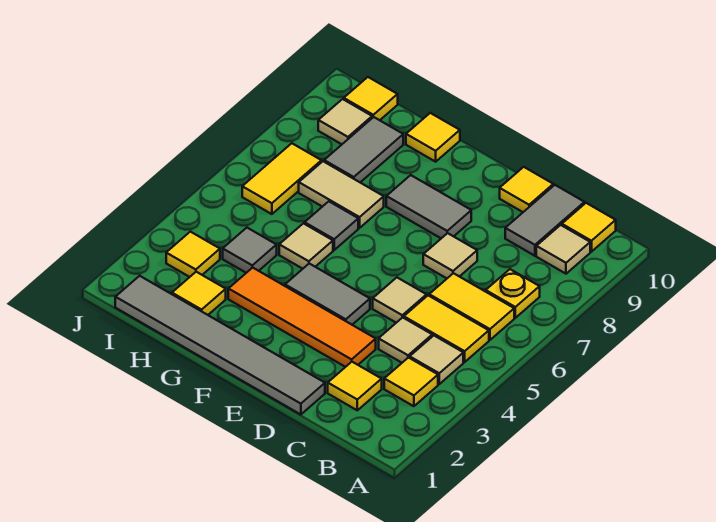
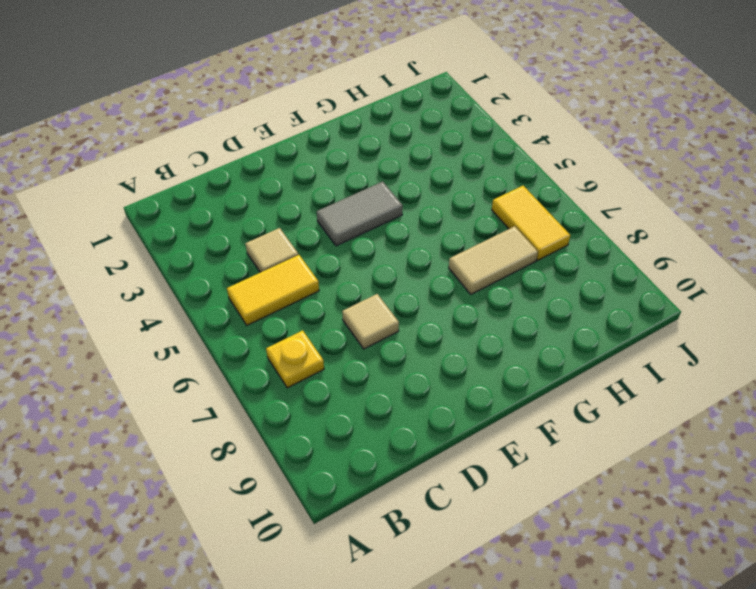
none -> yellow 1x1 tile [384,358,438,406]
none -> tan 1x1 tile [410,336,463,384]
none -> yellow 1x2 tile [429,273,514,340]

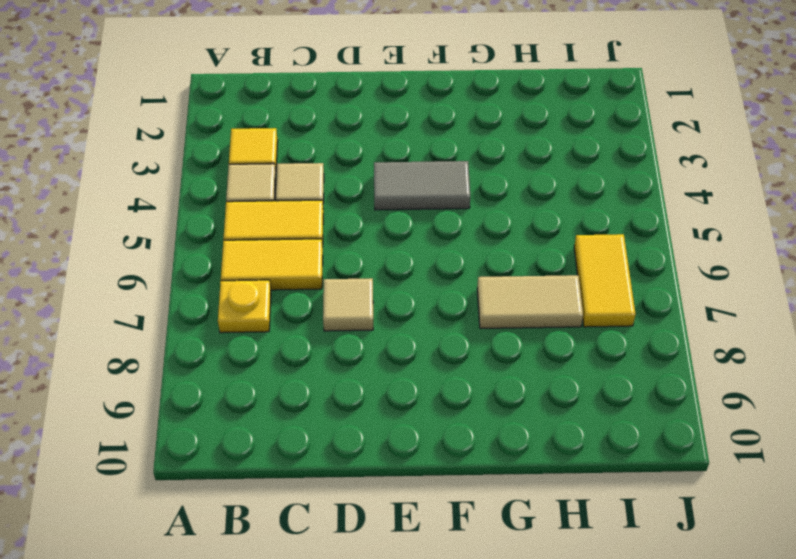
none -> tan 1x1 tile [536,225,590,274]
none -> yellow 1x1 tile [562,203,616,252]
none -> yellow 1x1 tile [328,362,382,410]

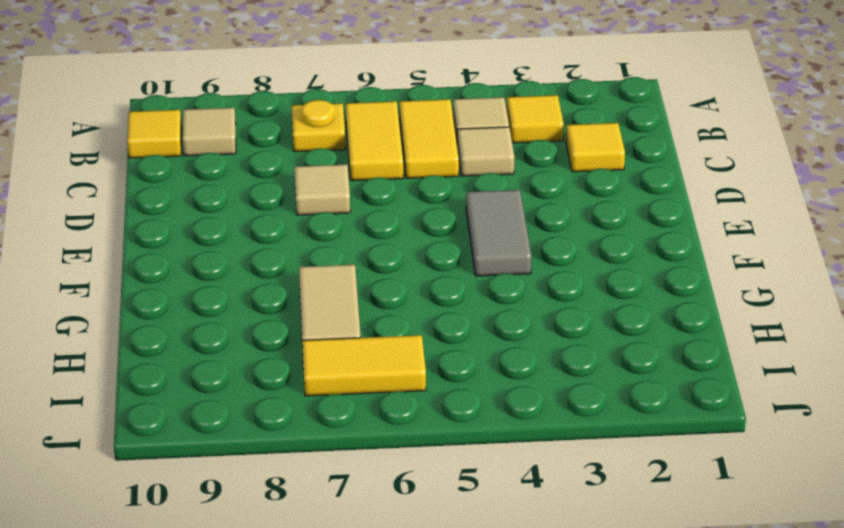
none -> grey 1x2 tile [505,185,585,256]
none -> grey 1x6 tile [115,276,325,415]
none -> orange 1x4 tile [228,268,376,367]

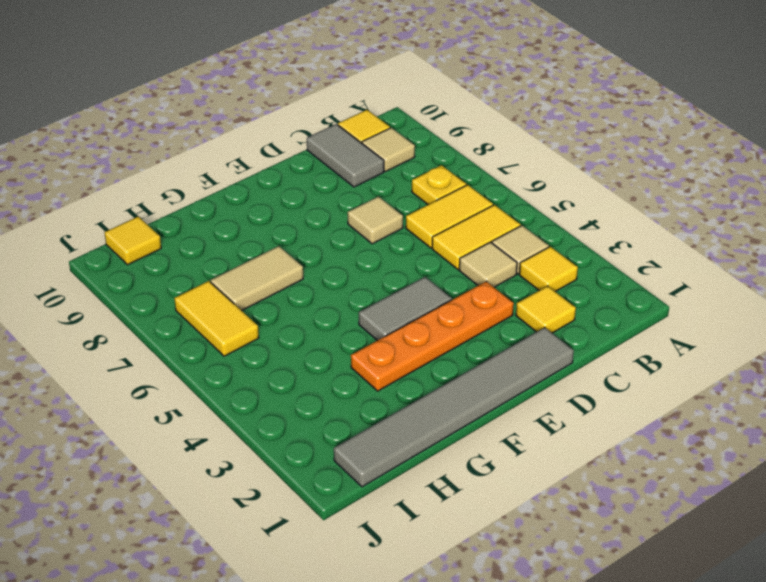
orange 1x4 plate [351,281,514,391] -> orange 1x4 tile [228,268,376,367]
none -> tan 1x1 tile [373,278,427,323]
none -> yellow 1x1 tile [500,167,553,212]
none -> grey 1x2 tile [386,175,471,238]

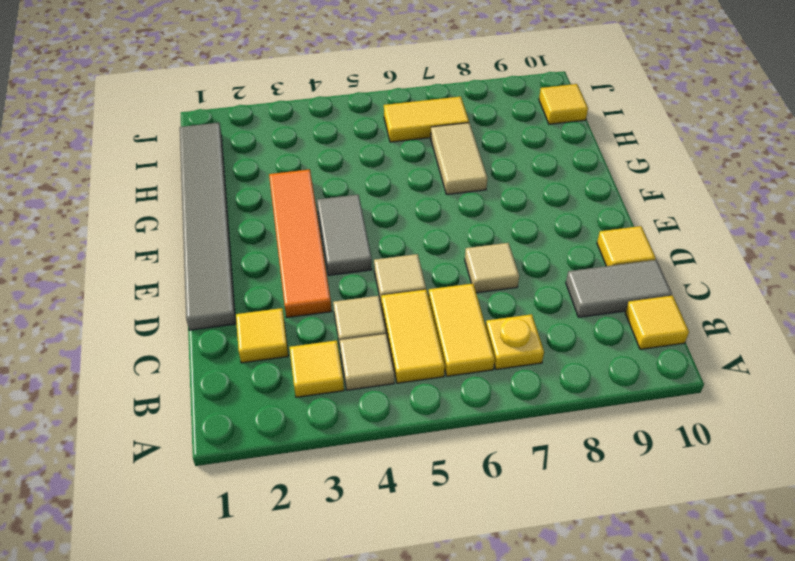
none -> tan 1x1 tile [536,225,590,274]
none -> grey 1x2 tile [386,175,471,238]
none -> tan 1x1 tile [279,223,333,269]

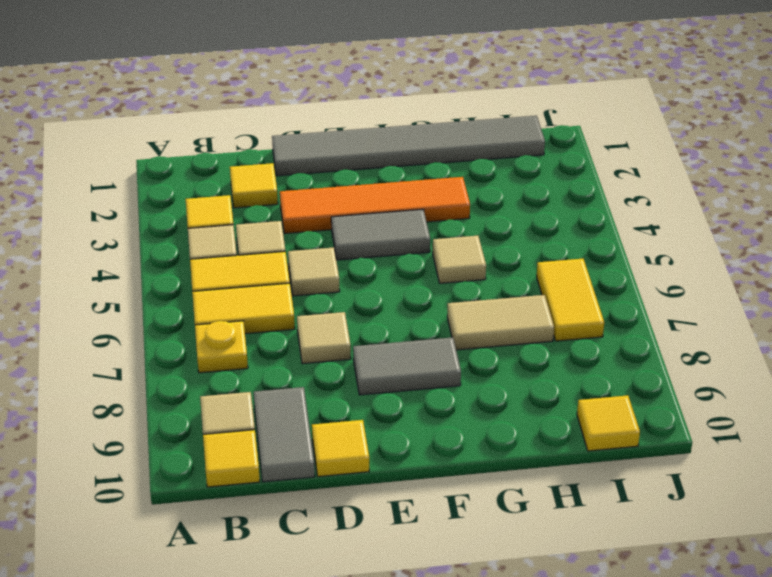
none -> grey 1x1 tile [305,201,358,250]
none -> yellow 1x1 tile [406,113,460,162]
none -> yellow 1x1 tile [172,272,226,315]

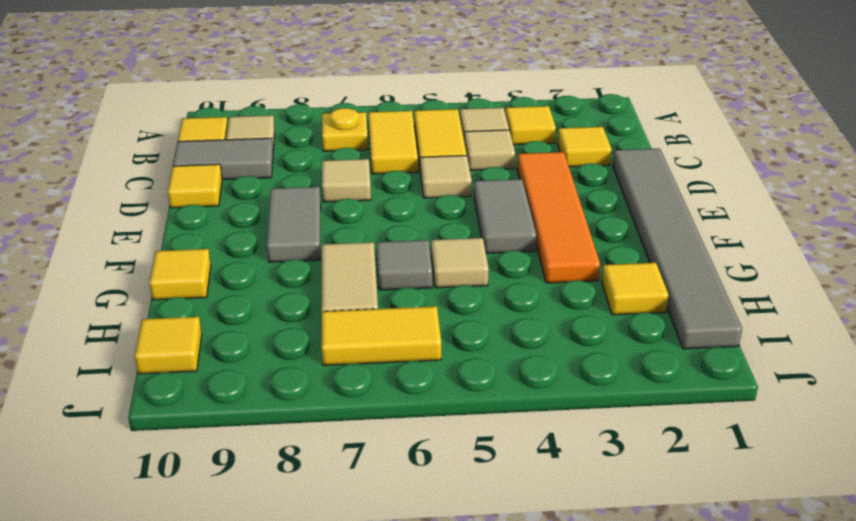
none -> grey 1x1 tile [223,228,277,273]
none -> grey 1x2 tile [324,117,403,182]
none -> yellow 1x1 tile [166,232,220,277]

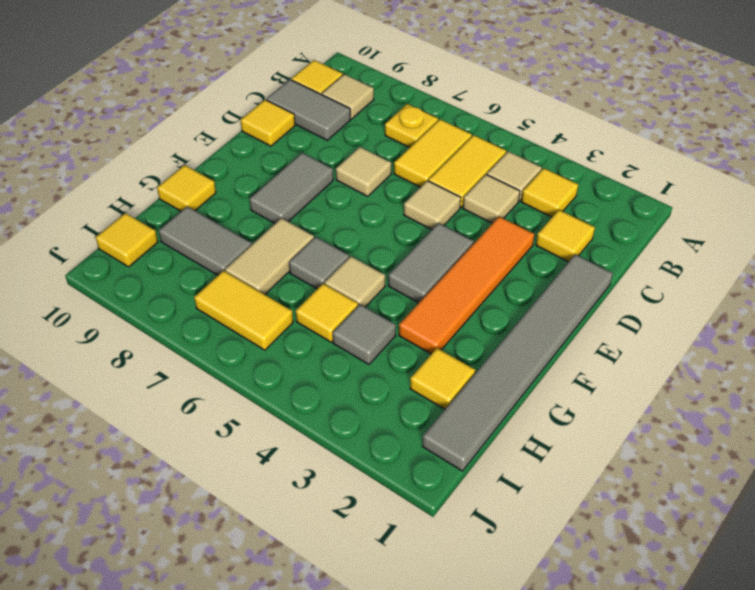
yellow 1x1 tile [296,284,358,342] -> yellow 1x1 tile moved to [166,232,220,277]
none -> tan 1x1 tile [318,99,372,144]

